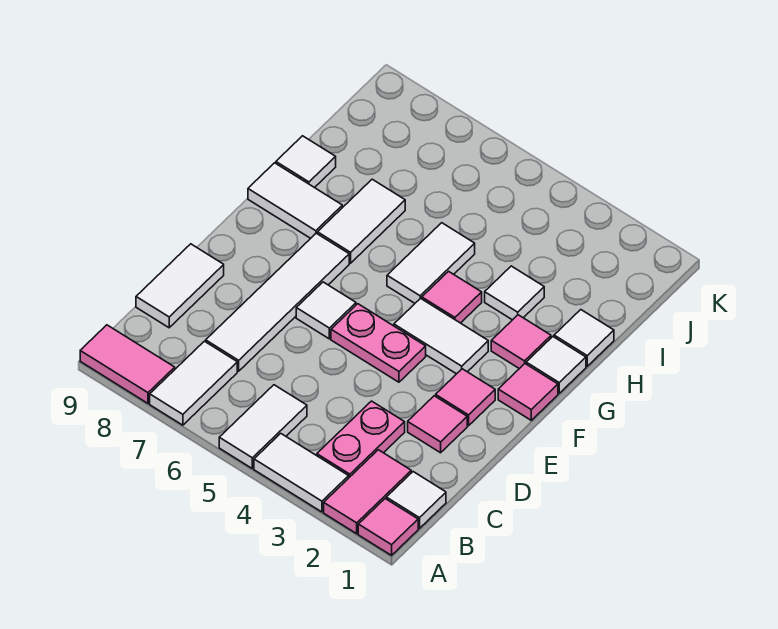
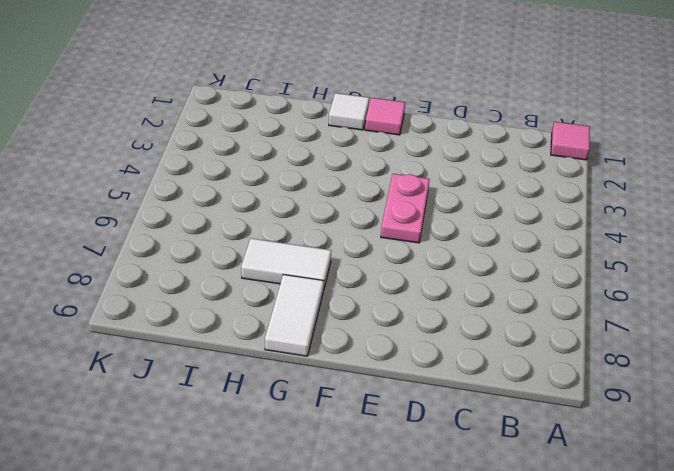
none -> pink 1x2 tile [324,450,411,534]
none -> white 1x2 tile [254,433,349,512]
none -> white 1x2 tile [219,385,307,468]

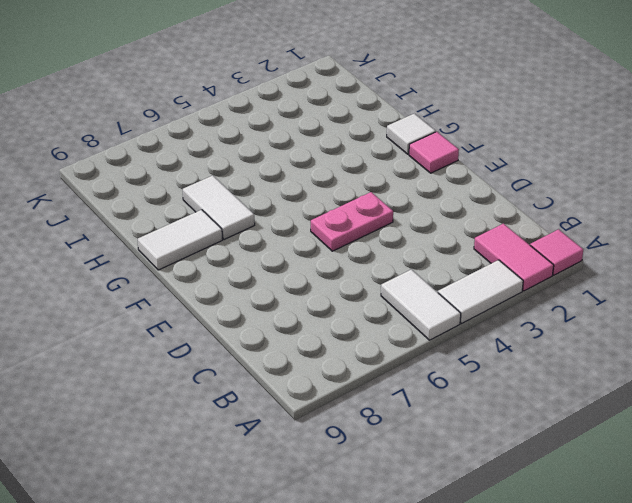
none -> white 1x2 tile [150,341,237,425]
none -> pink 1x2 tile [80,325,175,403]
none -> white 1x1 tile [386,472,446,528]

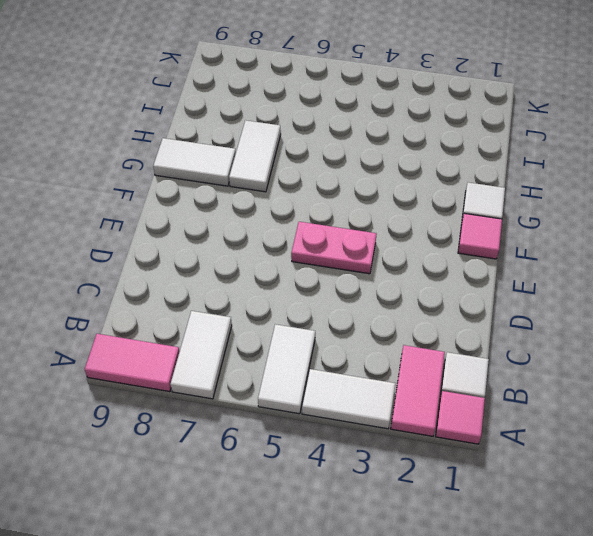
none -> pink 1x2 plate [317,401,405,477]
none -> white 1x4 tile [206,233,349,371]
none -> white 1x2 tile [136,244,224,328]

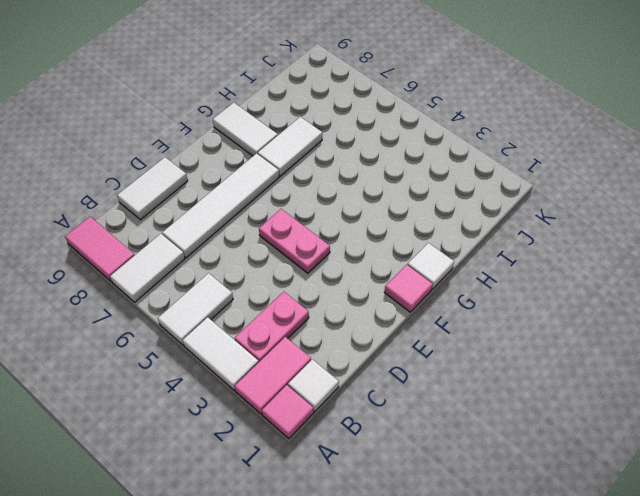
none -> pink 1x1 tile [408,396,467,453]
none -> pink 1x1 tile [436,369,495,426]
none -> white 1x1 tile [296,282,356,339]

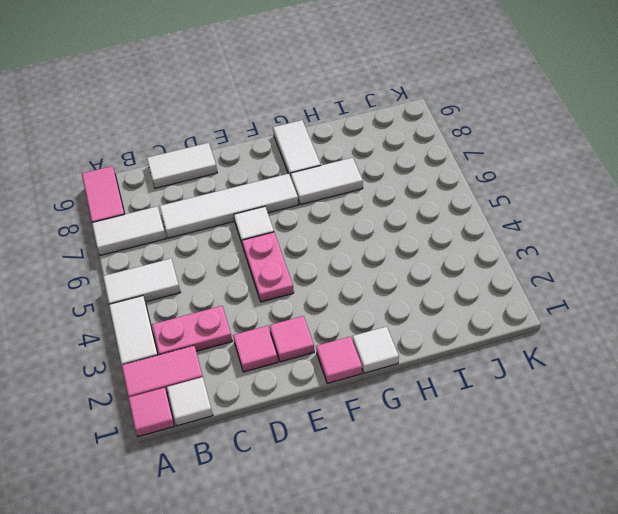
none -> white 1x2 tile [394,298,488,374]
none -> pink 1x1 tile [491,315,551,369]
none -> pink 1x1 tile [422,271,482,323]

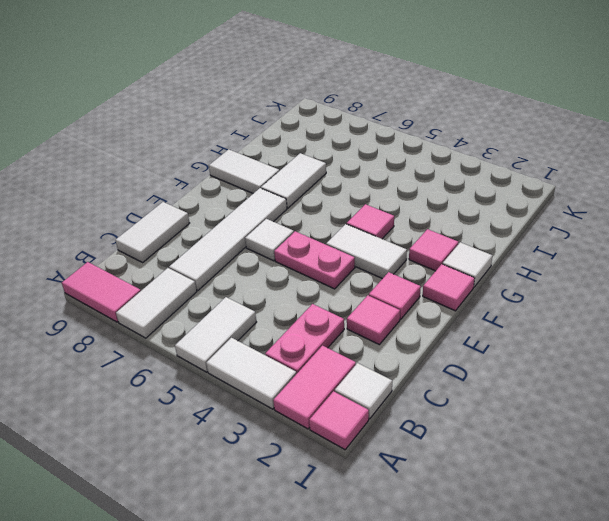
none -> white 1x2 tile [387,223,475,303]
none -> white 1x1 tile [554,310,614,366]
none -> white 1x1 tile [485,266,544,320]

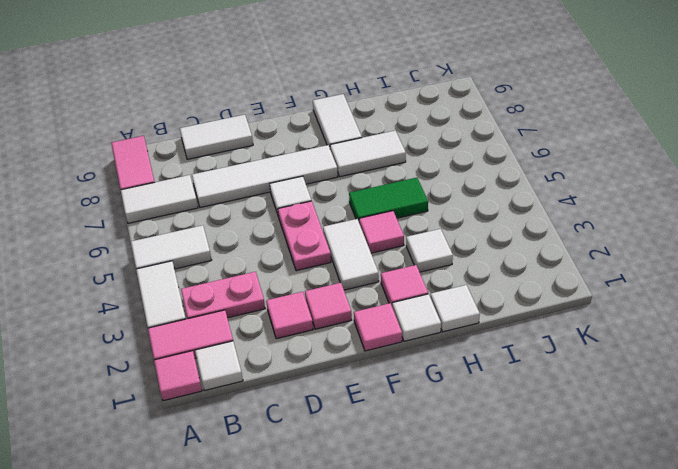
green 1x2 tile [349,178,428,221] -> white 1x2 tile [387,223,475,303]
none -> white 1x1 tile [276,136,336,188]

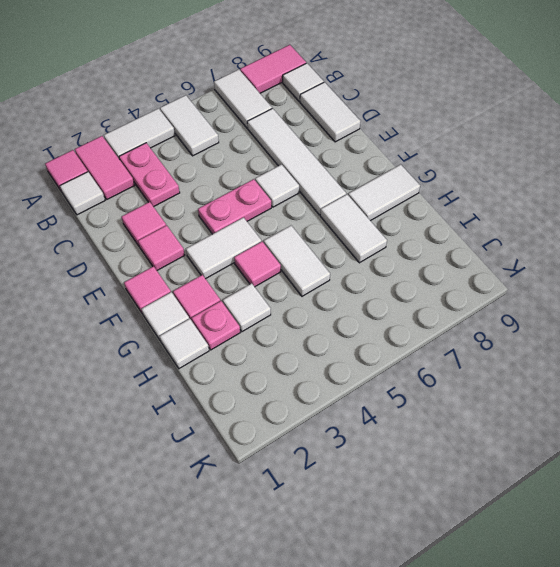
white 1x1 tile [283,63,324,102] -> white 1x1 tile moved to [276,136,336,188]
pink 1x1 plate [192,301,240,350] -> none

